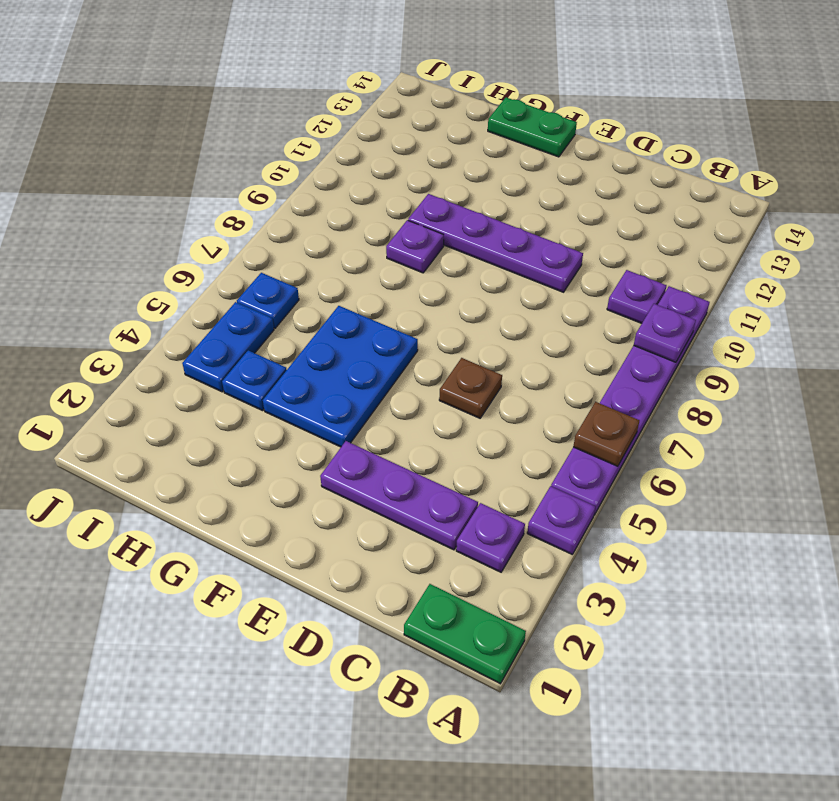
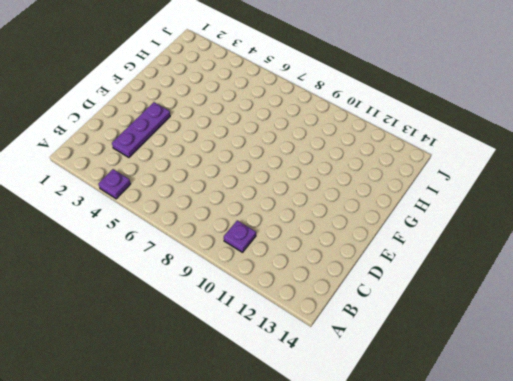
none -> green 1x2 plate [404,584,526,684]
none -> purple 1x6 plate [551,286,710,515]
none -> purple 1x1 plate [456,503,525,572]

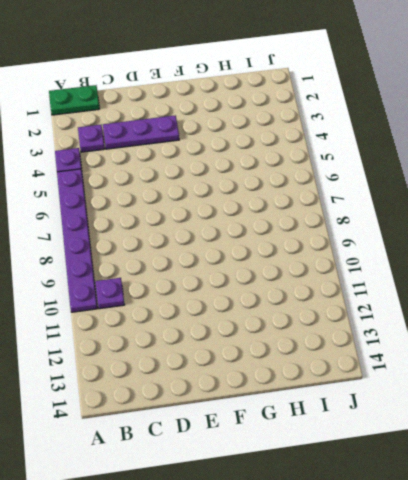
none -> brown 1x1 plate [439,358,502,418]
none -> purple 1x4 plate [408,194,583,292]
none -> blue 2x3 plate [263,306,418,447]

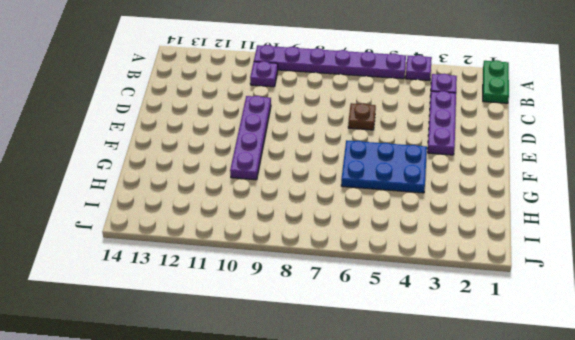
none -> green 1x2 plate [488,97,577,157]
none -> purple 1x1 plate [386,220,444,273]
none -> blue 1x1 plate [222,351,287,411]

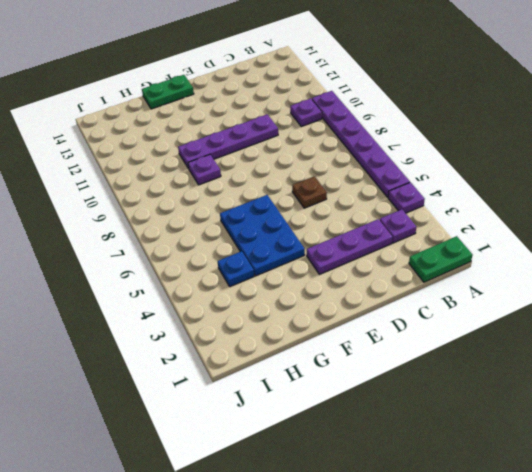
none -> blue 1x2 plate [182,302,274,392]
none -> blue 1x1 plate [237,273,299,328]
none -> brown 1x1 plate [573,402,640,466]

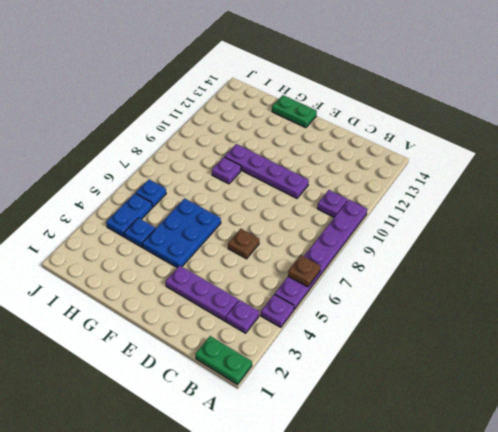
none -> purple 1x1 plate [634,304,696,362]

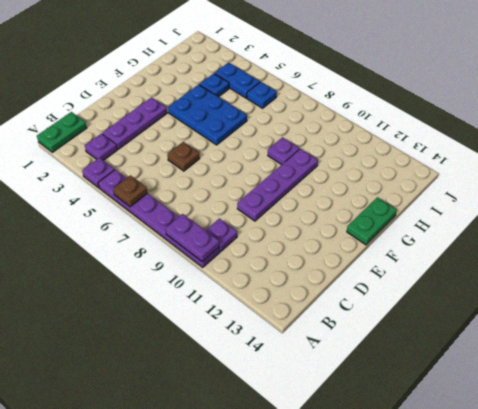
purple 1x2 plate [165,214,219,261] -> purple 1x1 plate [634,304,696,362]

